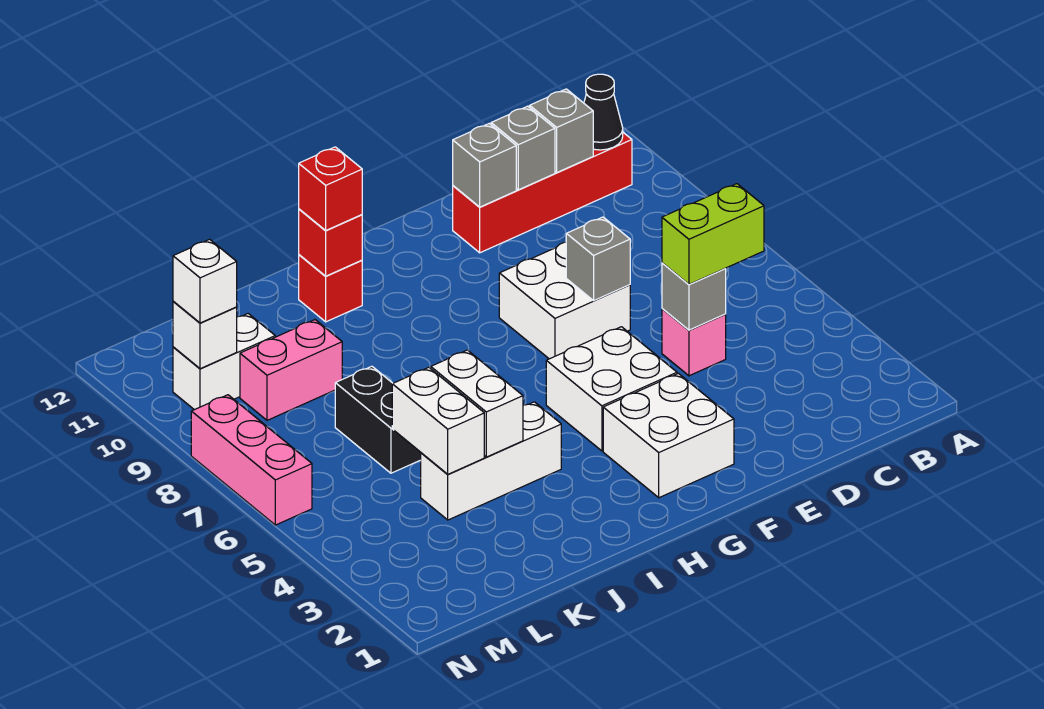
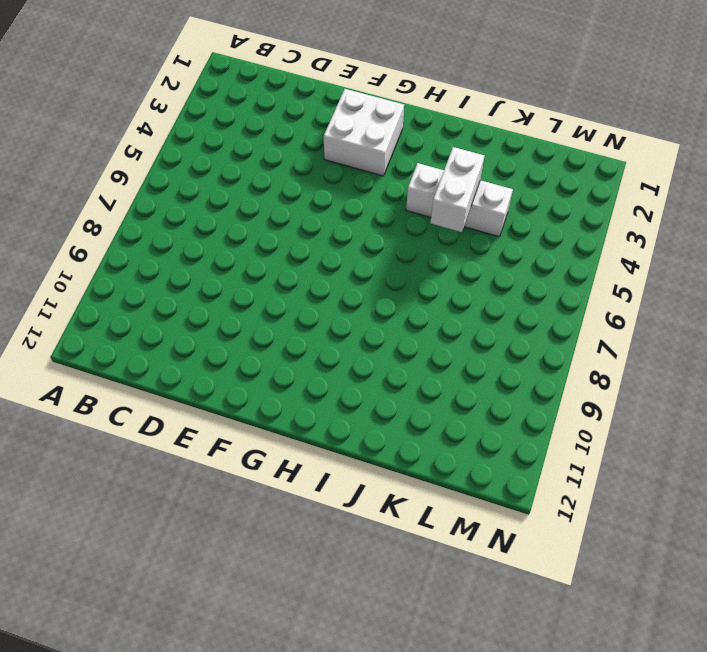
none -> red 1x4 brick [453,133,632,253]
none -> pink 1x1 brick [662,309,726,376]
none -> white 2x2 brick [499,242,630,359]

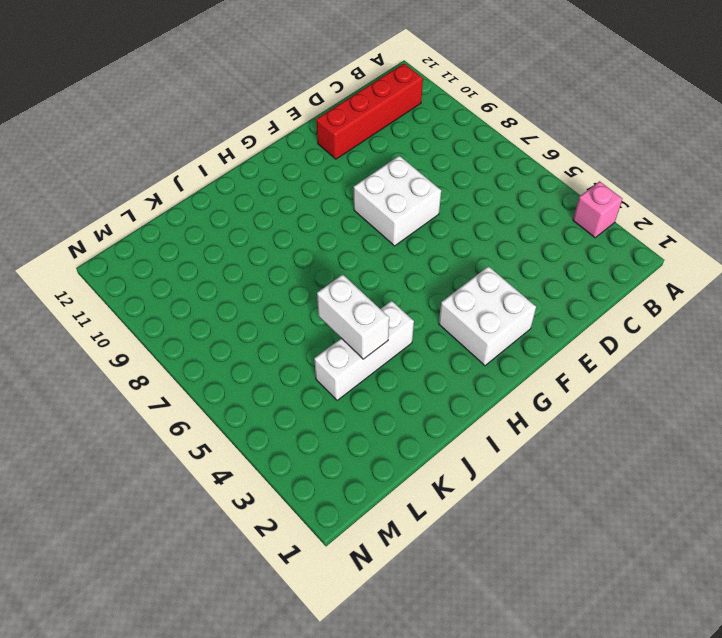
pink 1x1 brick [573,181,622,238] -> pink 1x1 brick moved to [662,309,726,376]
none -> white 2x2 brick [546,327,677,451]
none -> red 1x1 brick [299,255,362,322]
none -> black 1x2 brick [335,366,421,473]

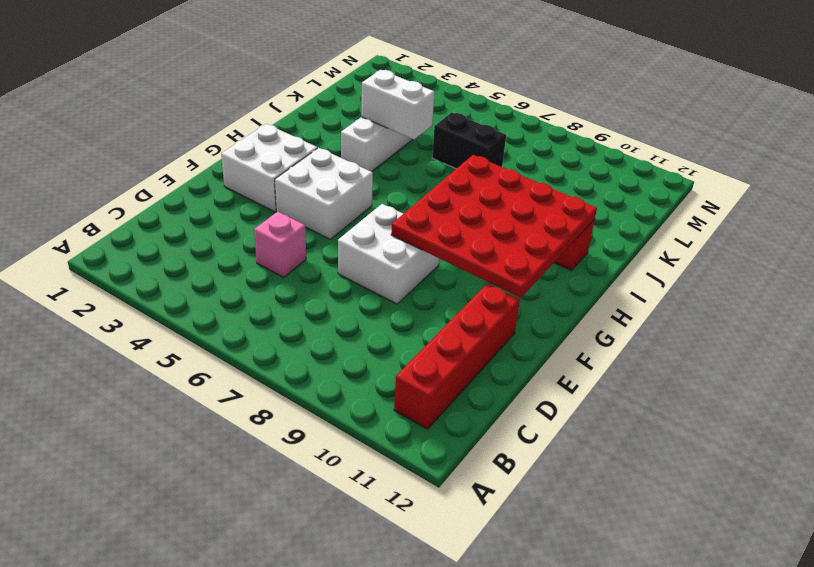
red 4x4 plate [391,155,597,298] -> red 1x1 brick [299,209,362,276]
none -> pink 1x2 brick [240,320,342,420]
none -> white 1x2 brick [173,314,275,410]
none -> pink 1x3 brick [191,395,312,525]

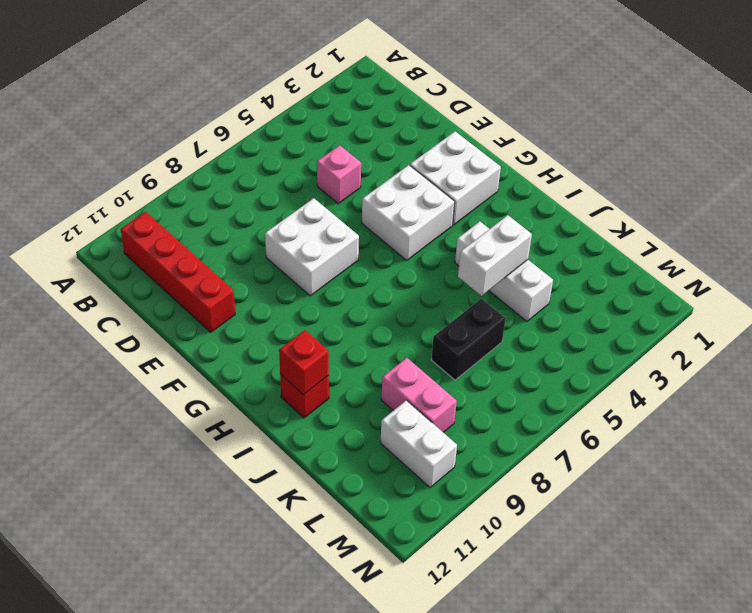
none -> pink 1x3 brick [191,395,312,525]
none -> black 1x1 cone [584,74,623,150]
none -> grey 1x1 brick [530,89,593,172]

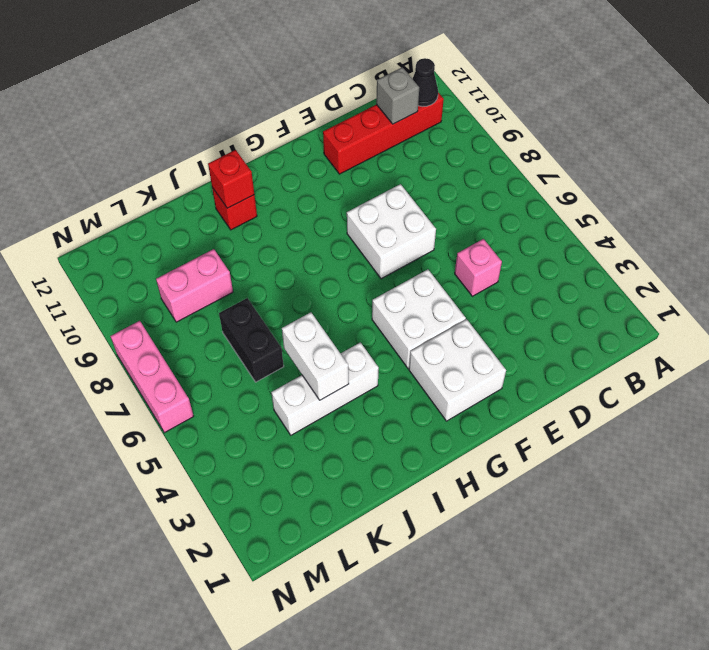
none -> white 1x2 brick [173,314,275,410]
none -> grey 1x1 brick [662,263,726,330]
none -> grey 1x1 brick [491,106,555,190]

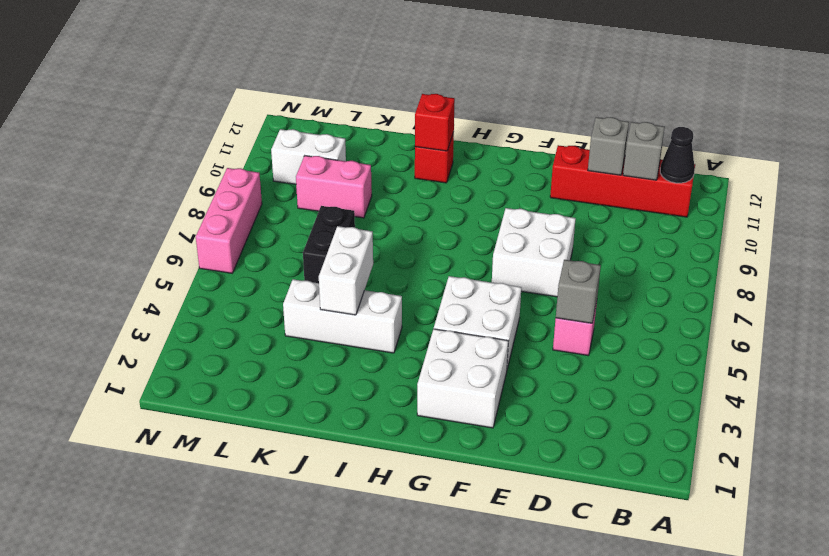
none -> grey 1x1 brick [566,217,630,301]
none -> grey 1x1 brick [453,124,516,207]
none -> white 1x2 brick [392,367,484,474]

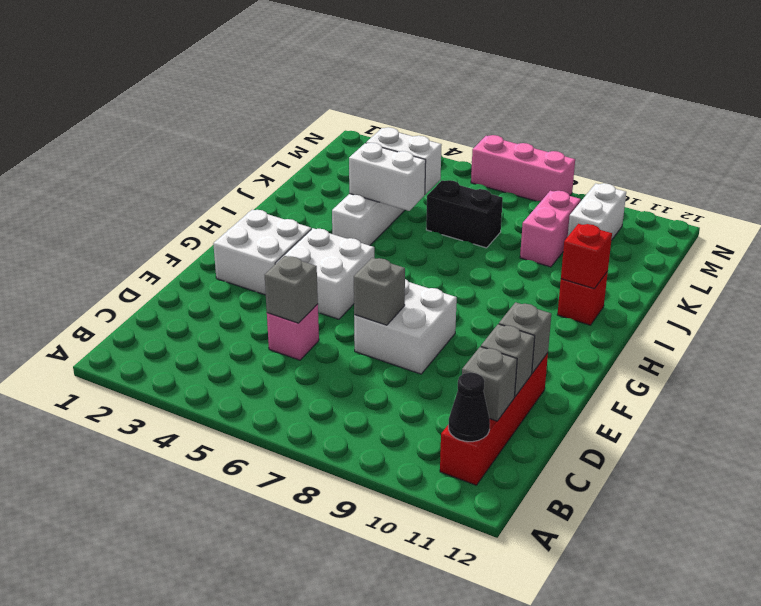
none -> white 1x1 brick [173,301,237,369]
none -> lime 1x2 brick [662,184,764,284]
none -> red 1x1 brick [299,147,362,231]

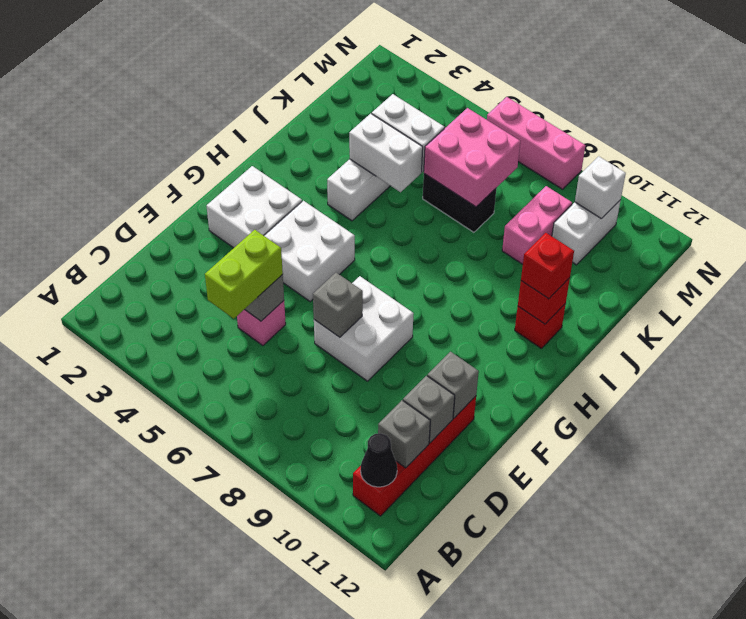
pink 2x2 brick [424,108,520,207] -> none
none -> white 1x1 brick [173,239,237,323]

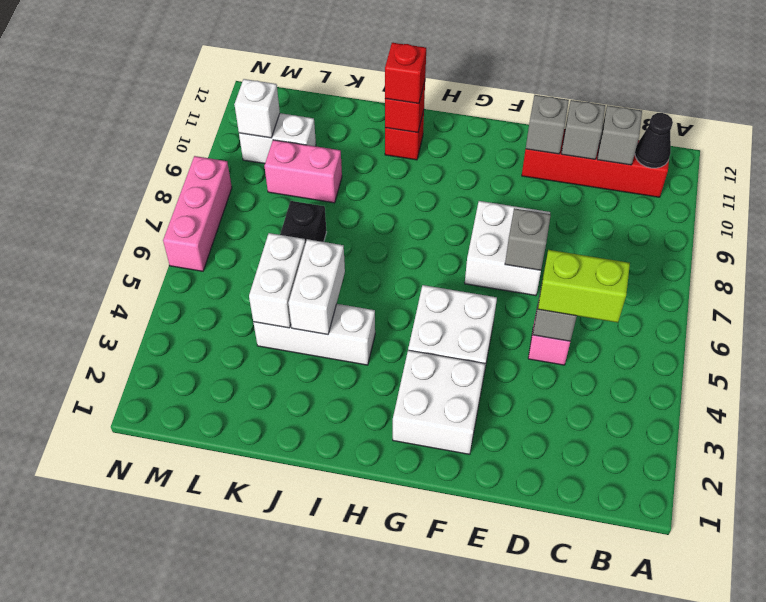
none -> white 1x1 brick [173,239,237,323]

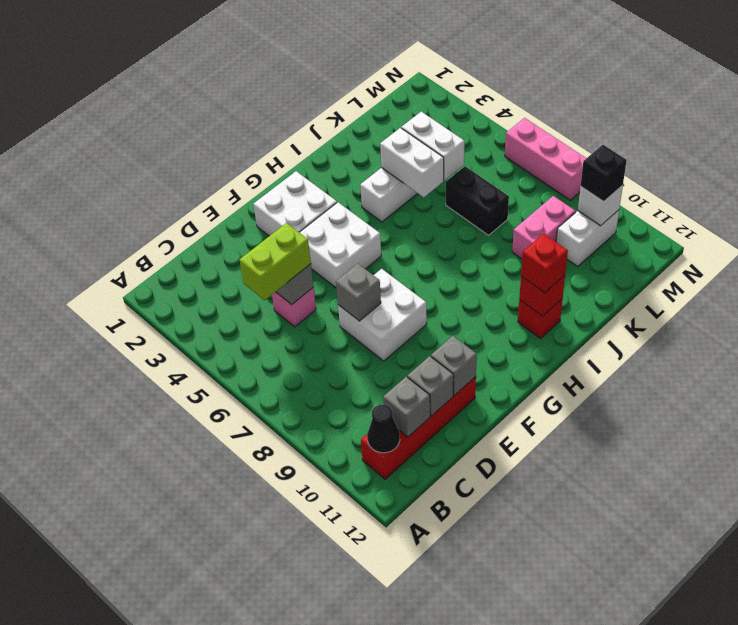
black 1x1 brick [581,145,627,201] -> white 1x1 brick [173,239,237,323]

